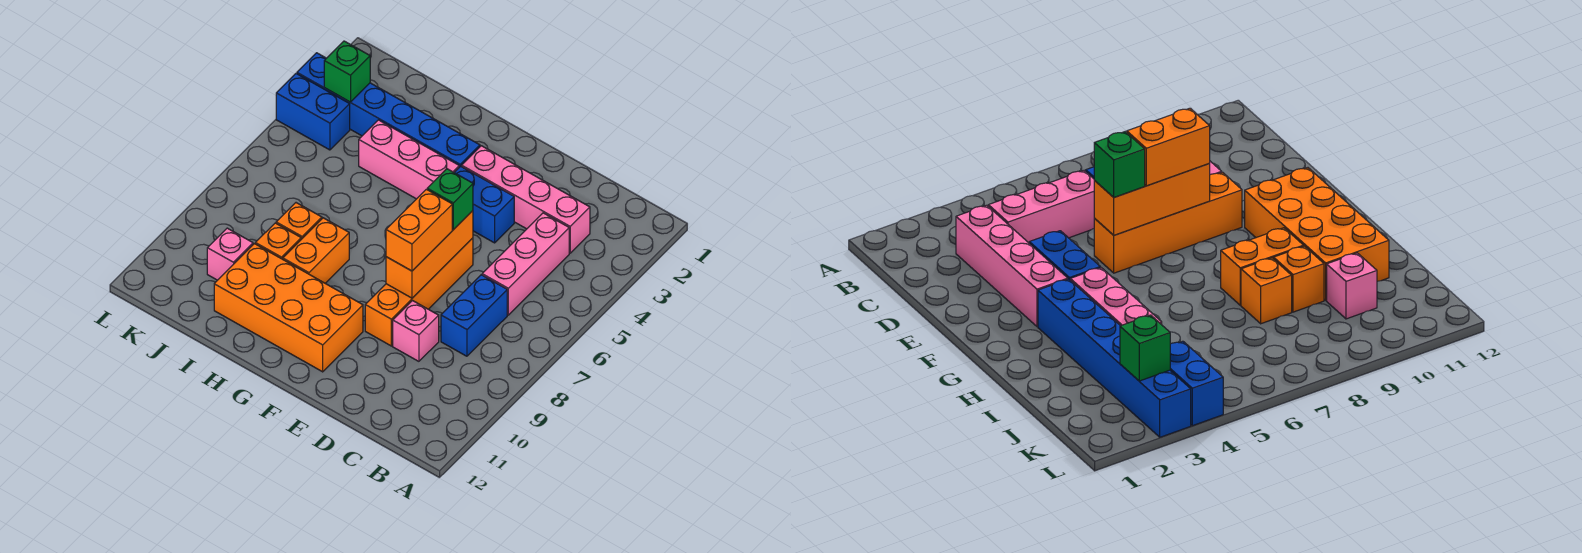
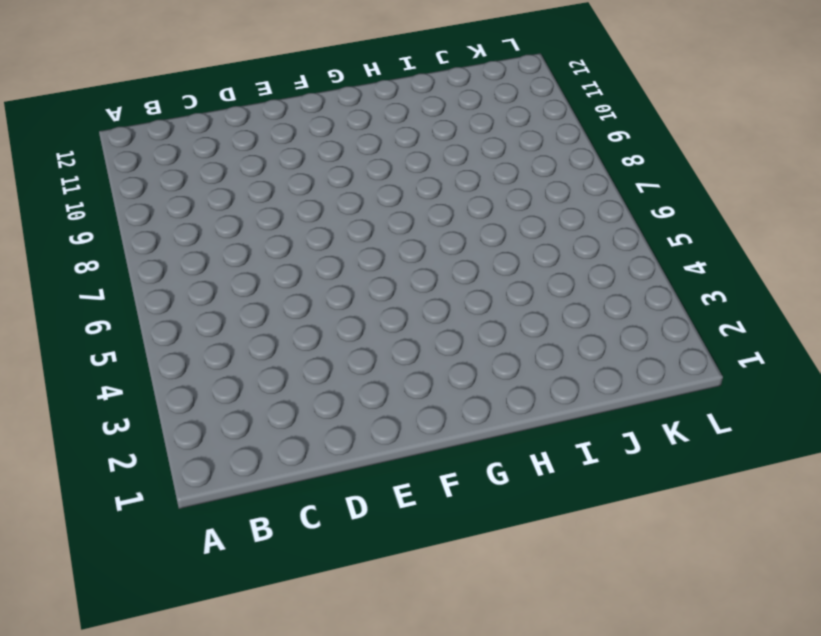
none -> pink 1x4 brick [462,146,590,253]
none -> pink 1x3 brick [482,213,569,315]
none -> blue 1x2 brick [441,275,507,356]

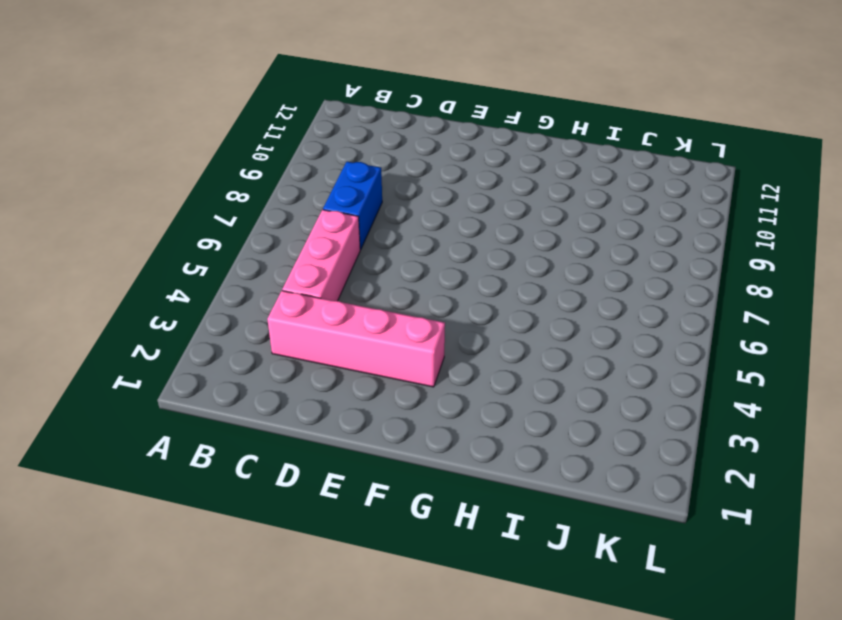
none -> pink 1x1 brick [393,301,439,361]
none -> blue 1x2 brick [454,166,514,243]
none -> orange 1x4 brick [365,238,473,346]

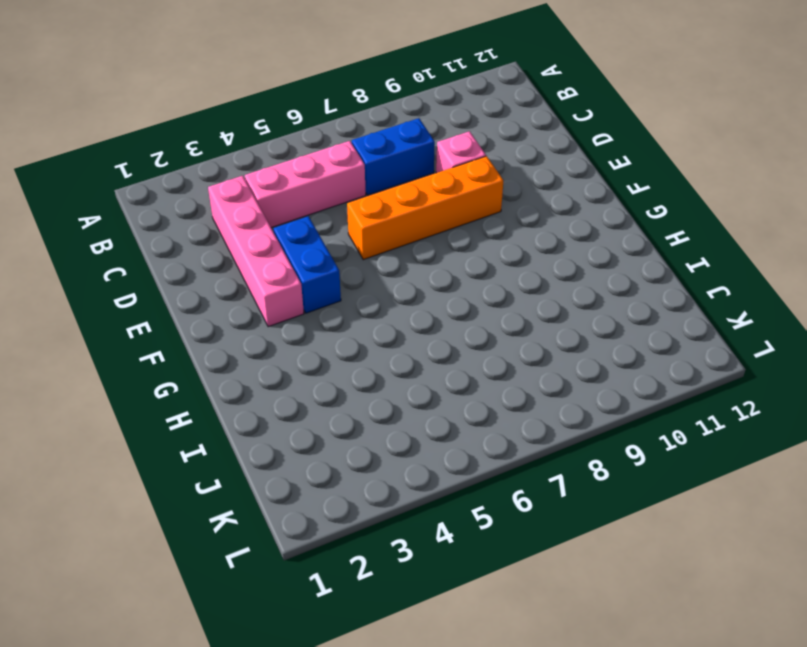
none -> orange 2x4 brick [214,244,363,372]
none -> blue 1x6 brick [297,53,480,167]
none -> pink 1x3 brick [359,120,459,199]

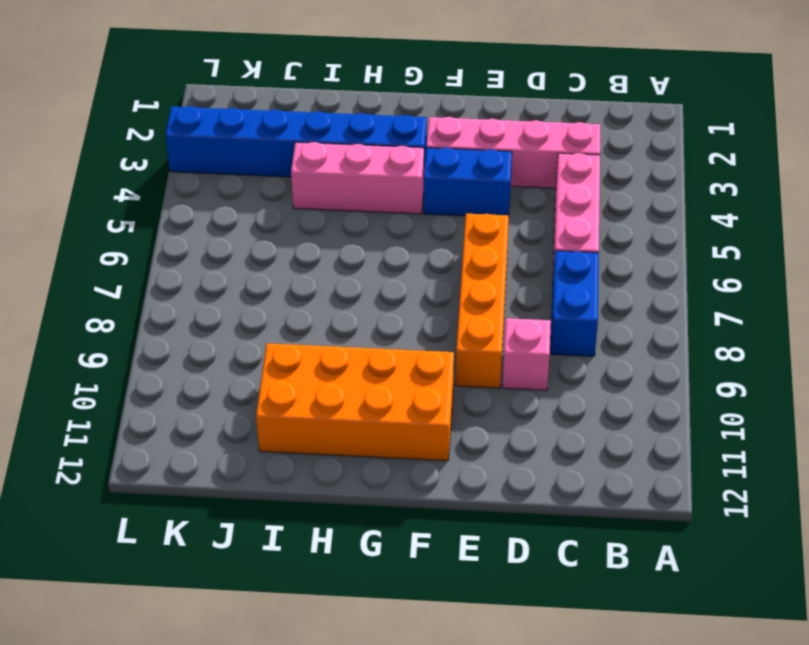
none -> orange 1x2 brick [283,218,349,283]
none -> orange 1x1 brick [276,203,322,239]
none -> orange 1x1 brick [255,223,301,259]

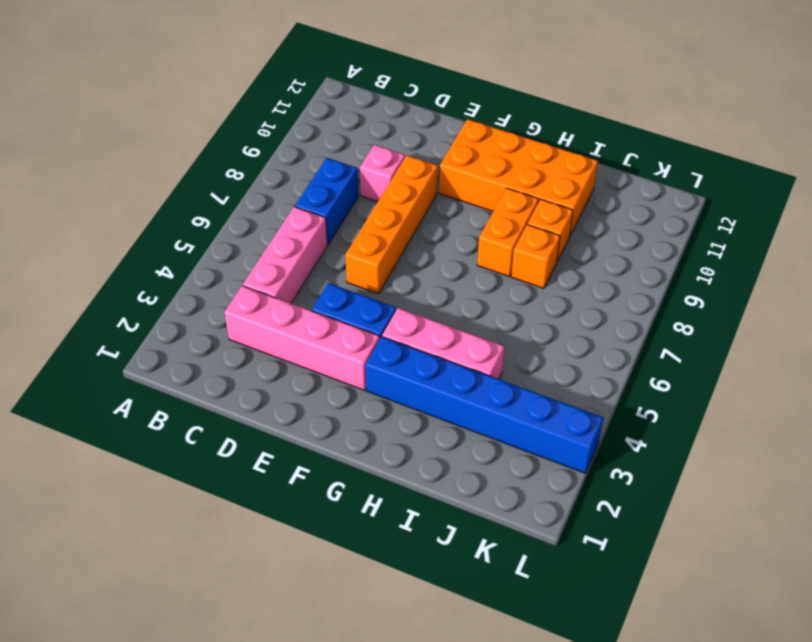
none -> pink 1x1 brick [207,228,253,280]
none -> blue 1x2 brick [276,74,350,150]
none -> orange 1x3 brick [386,211,473,298]

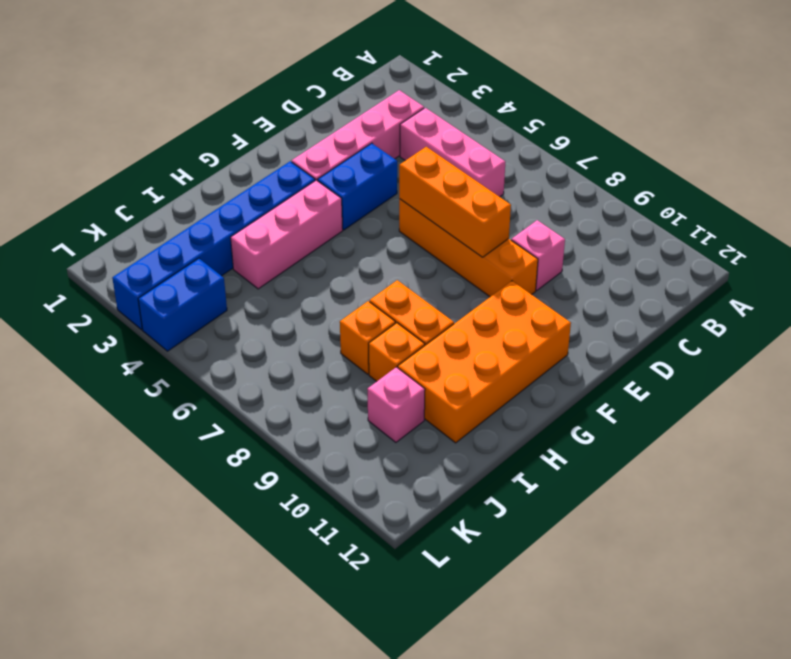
none -> blue 1x2 brick [441,275,507,356]
none -> green 1x1 brick [324,41,370,102]
none -> green 1x1 brick [427,169,473,230]

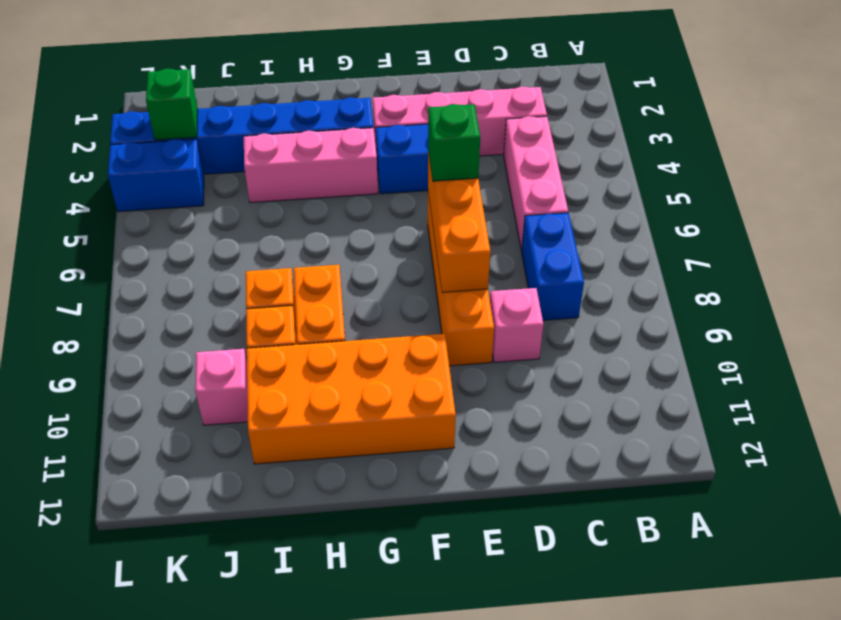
none -> orange 1x2 brick [386,189,452,271]

